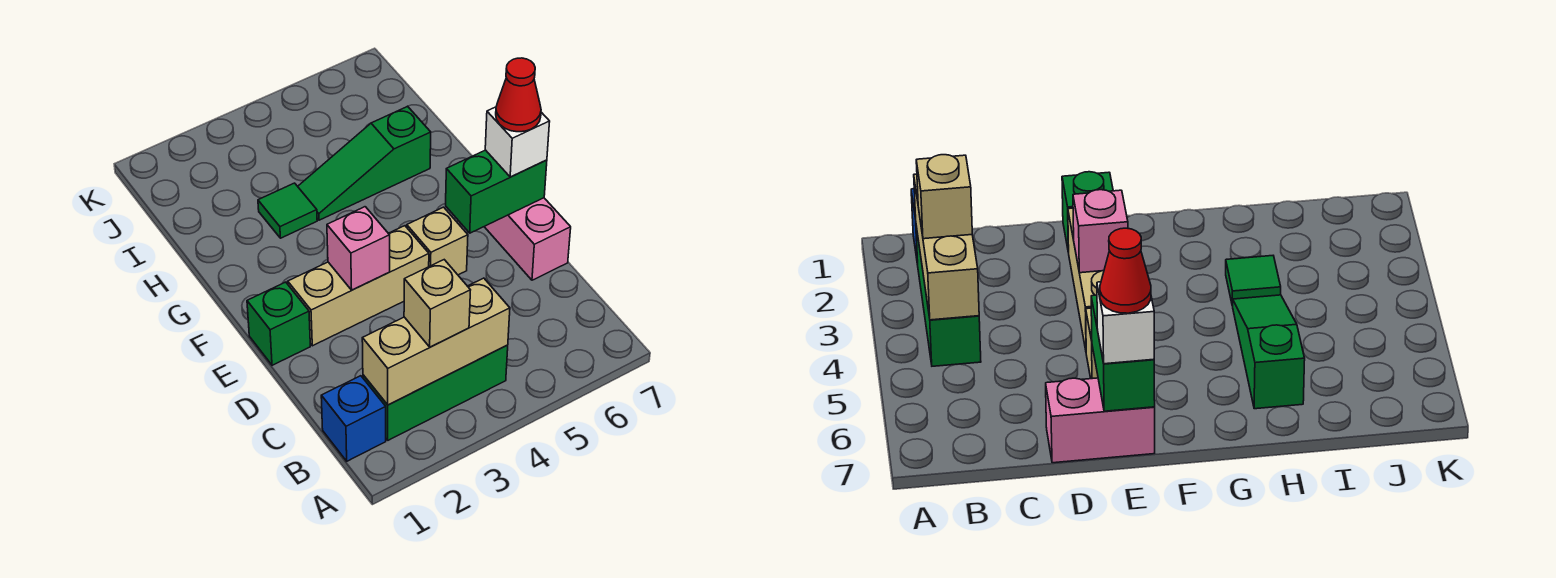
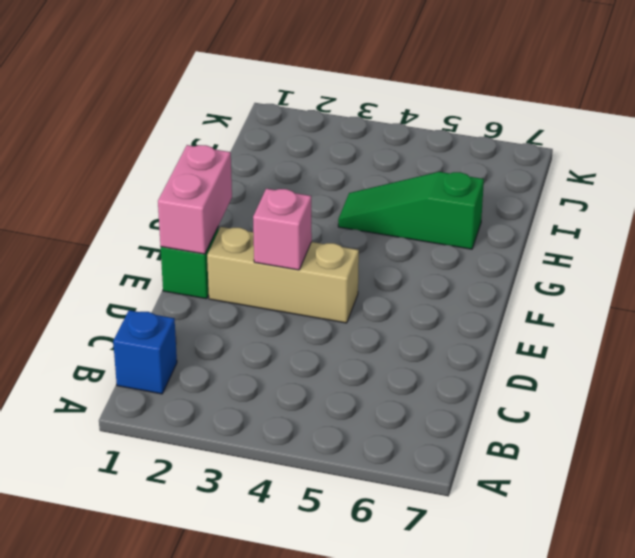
pink 1x2 brick [158,145,232,254] -> pink 1x2 brick moved to [484,198,571,280]
none -> green 1x3 brick [363,345,508,440]
none -> tan 1x1 brick [407,207,468,275]
none -> green 1x1 tile [258,183,317,238]

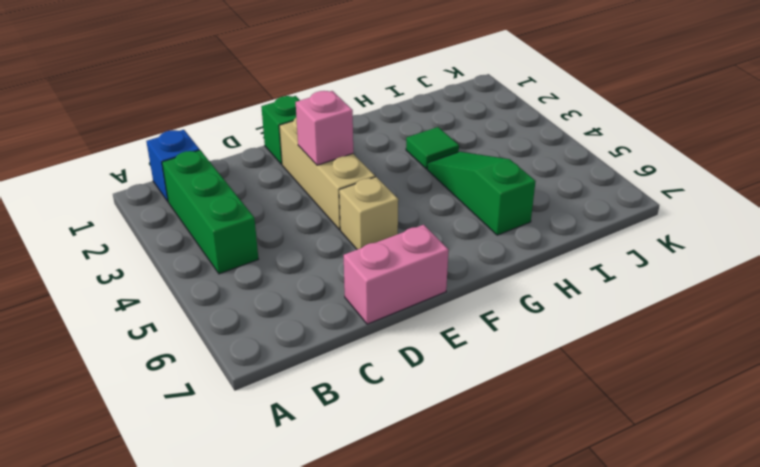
none -> tan 1x3 brick [362,278,510,405]
none -> green 1x2 brick [446,150,547,233]
none -> tan 1x1 brick [404,260,470,347]

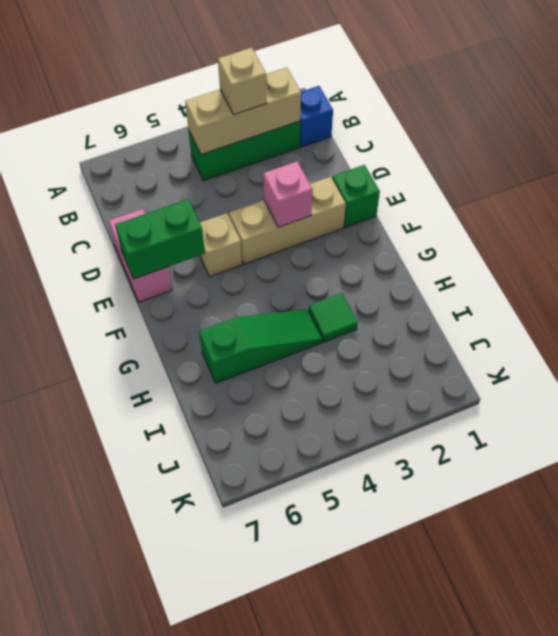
none -> white 1x1 brick [485,107,550,177]
none -> red 1x1 cone [496,58,541,132]

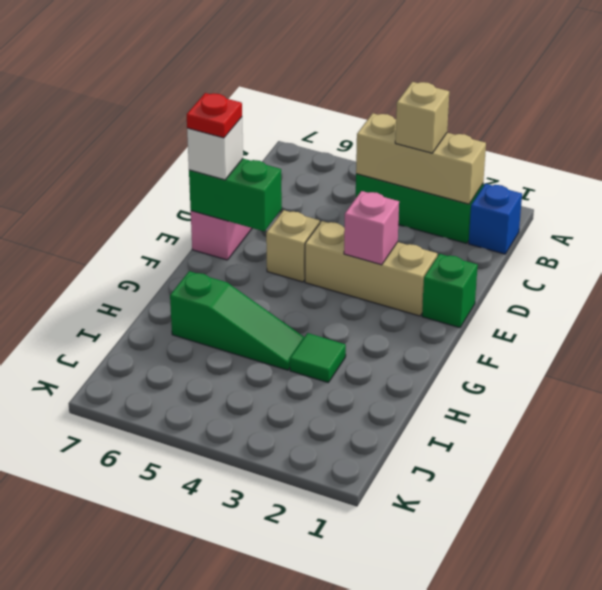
red 1x1 plate [187,93,242,138] -> red 1x1 cone [496,58,541,132]

